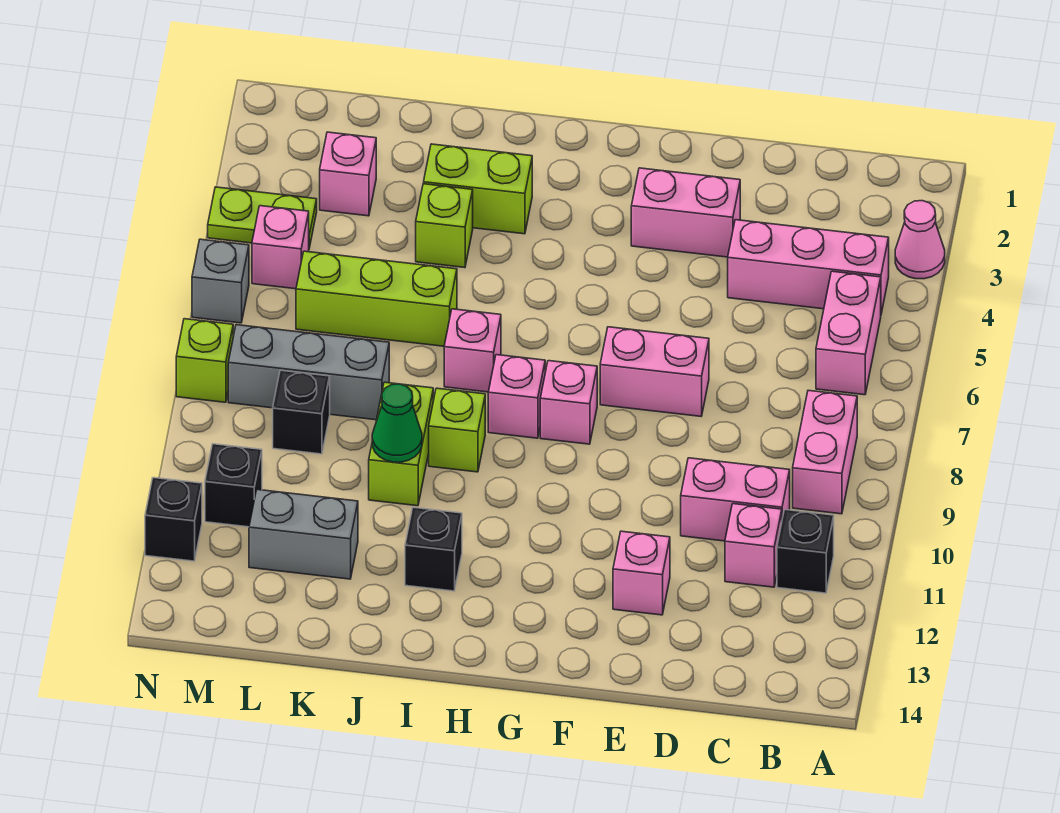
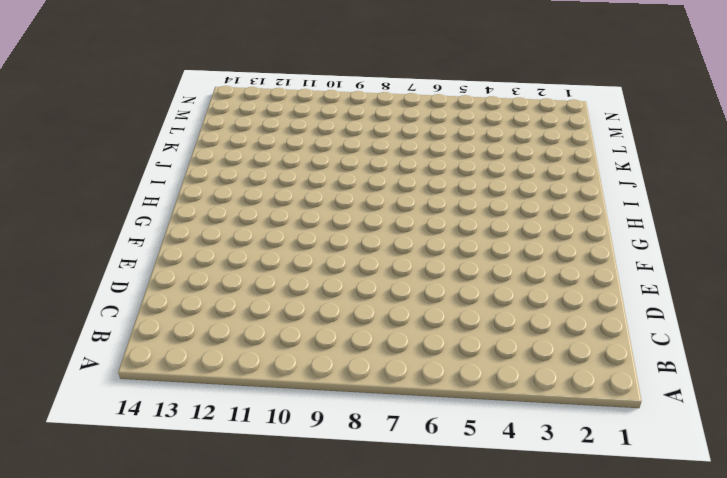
none -> pink 1x1 cone [895,201,945,279]
none -> pink 1x3 brick [728,220,889,314]
none -> pink 1x2 brick [816,271,881,395]
none -> pink 1x2 brick [793,390,857,514]

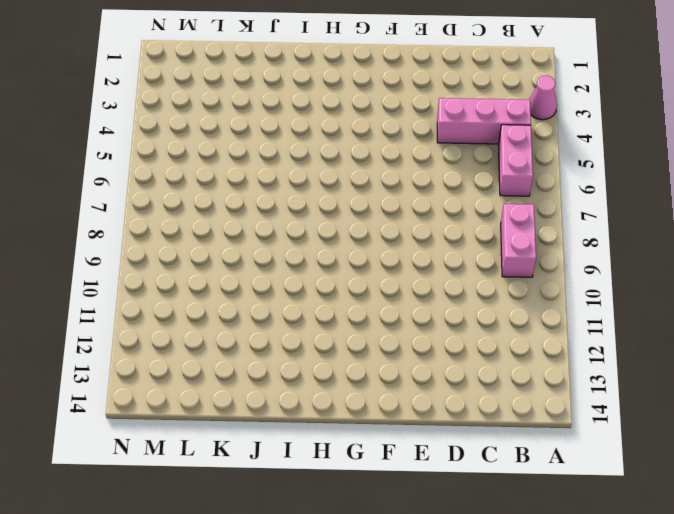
none -> black 1x1 brick [777,510,834,593]
none -> pink 1x2 brick [681,458,790,541]
none -> pink 1x1 brick [725,504,782,587]
none -> pink 1x2 brick [631,168,740,257]

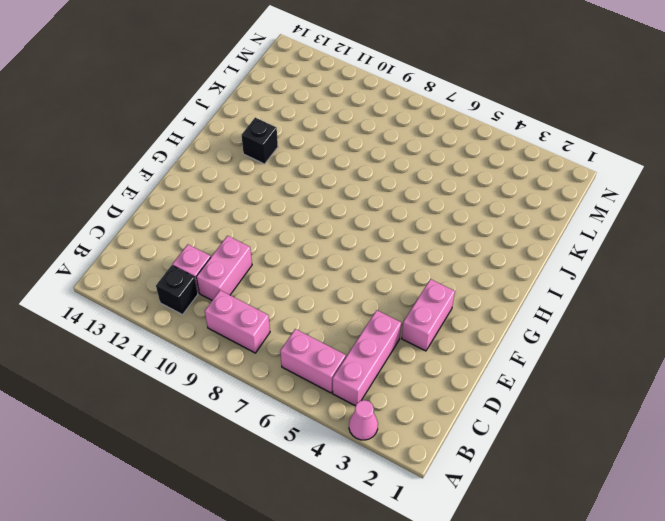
none -> pink 1x2 brick [600,327,709,416]
none -> pink 1x1 brick [613,531,670,615]
none -> pink 1x1 brick [540,361,597,444]
none -> pink 1x1 brick [488,355,545,438]

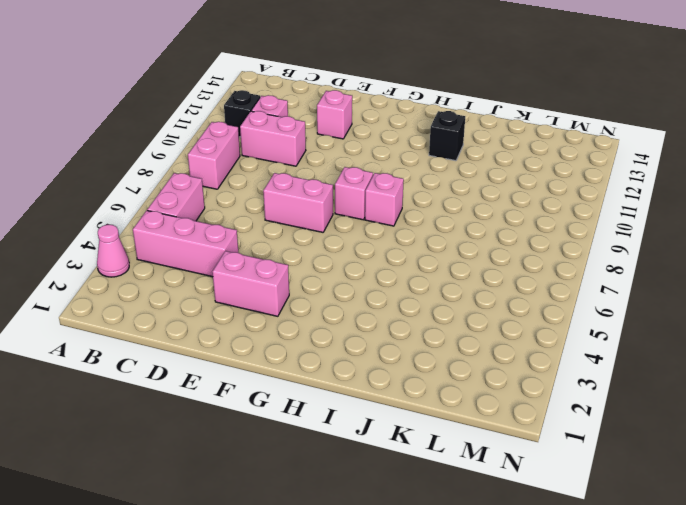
none -> lime 1x2 brick [424,144,532,234]
none -> pink 1x1 brick [444,309,501,392]
none -> lime 1x1 brick [429,388,485,472]
none -> lime 1x1 brick [416,184,473,268]

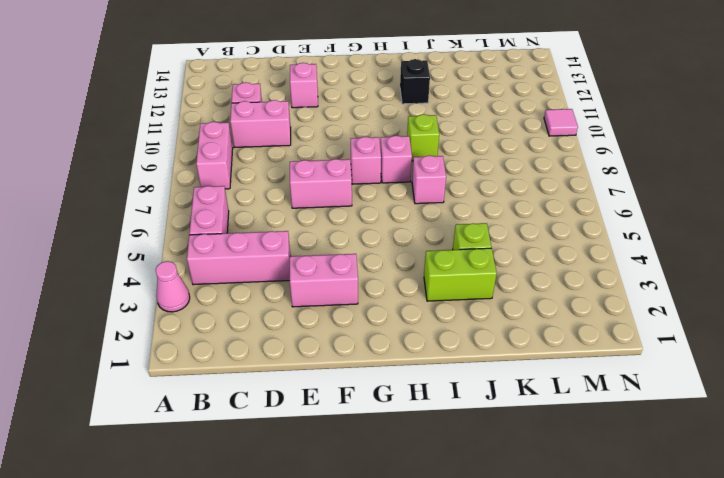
pink 1x1 tile [544,109,578,136] -> none
none -> black 1x1 brick [777,510,834,593]
none -> lime 1x3 brick [296,251,457,346]
none -> lime 1x2 brick [369,382,433,506]
none -> grey 1x3 brick [228,325,389,420]

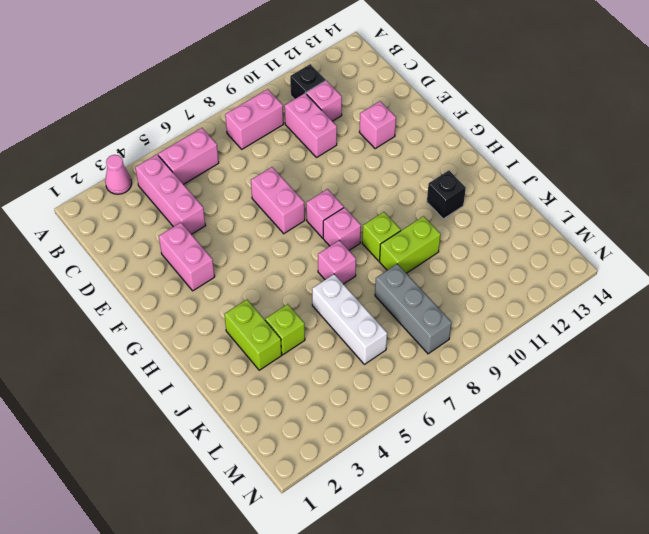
white 1x3 brick [312,274,387,364] -> lime 1x3 brick [296,251,457,346]
none -> grey 1x2 brick [249,490,358,579]
none -> pink 1x1 brick [320,132,376,216]
none -> black 1x1 brick [273,370,330,454]
none -> lime 1x2 plate [208,187,317,248]

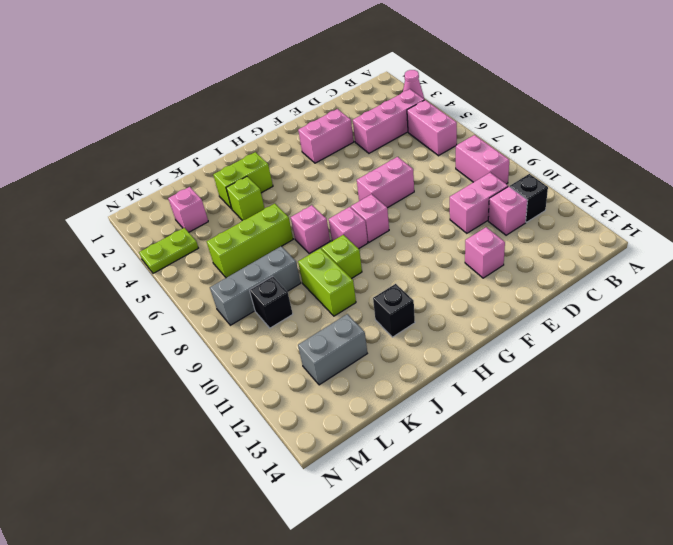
none -> pink 1x1 brick [252,206,309,289]
none -> black 1x1 brick [205,444,262,527]
none -> grey 1x1 brick [192,239,249,323]
none -> lime 1x1 brick [176,319,233,402]

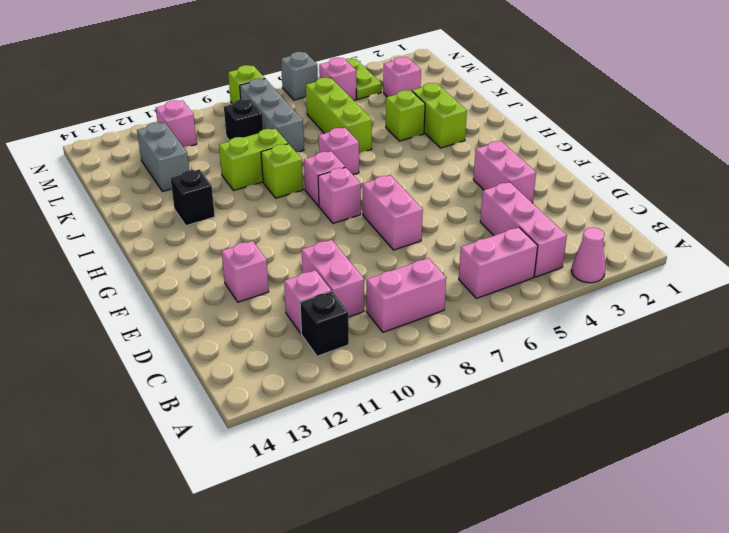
pink 1x1 brick [156,100,197,147] -> black 1x1 brick [205,444,262,527]
none -> black 1x1 brick [145,478,202,561]
none -> green 1x1 cone [372,384,422,462]

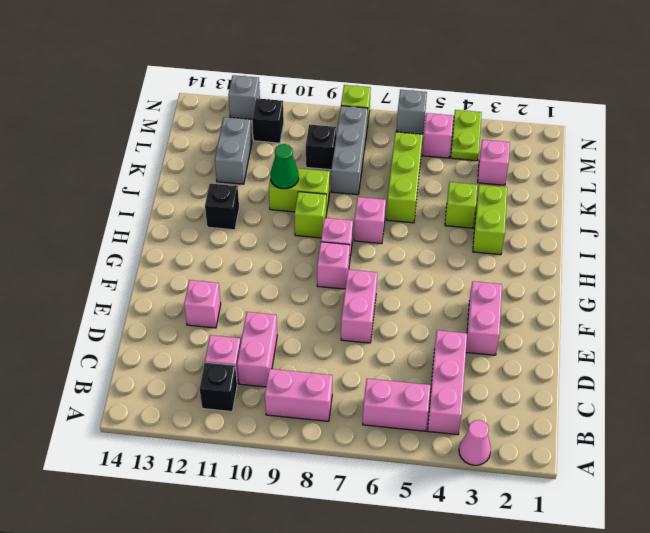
grey 1x1 brick [228,75,260,119] -> black 1x1 brick [145,478,202,561]

